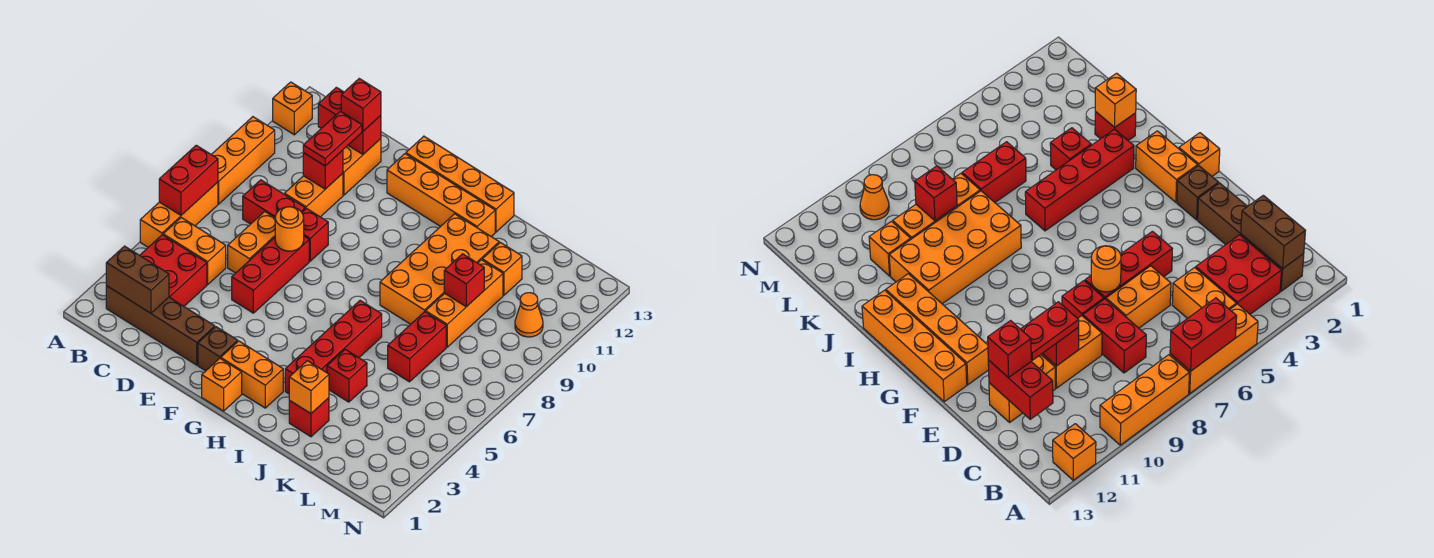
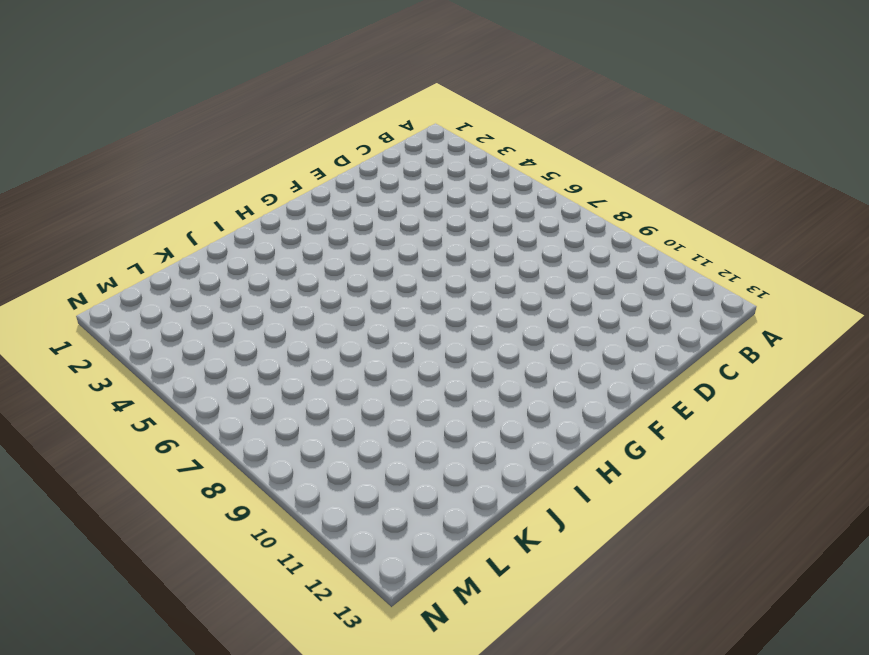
none -> orange 1x3 brick [140,182,218,247]
none -> orange 1x3 brick [211,117,275,204]
none -> orange 1x1 brick [273,82,312,135]
none -> brown 1x4 brick [106,286,215,365]

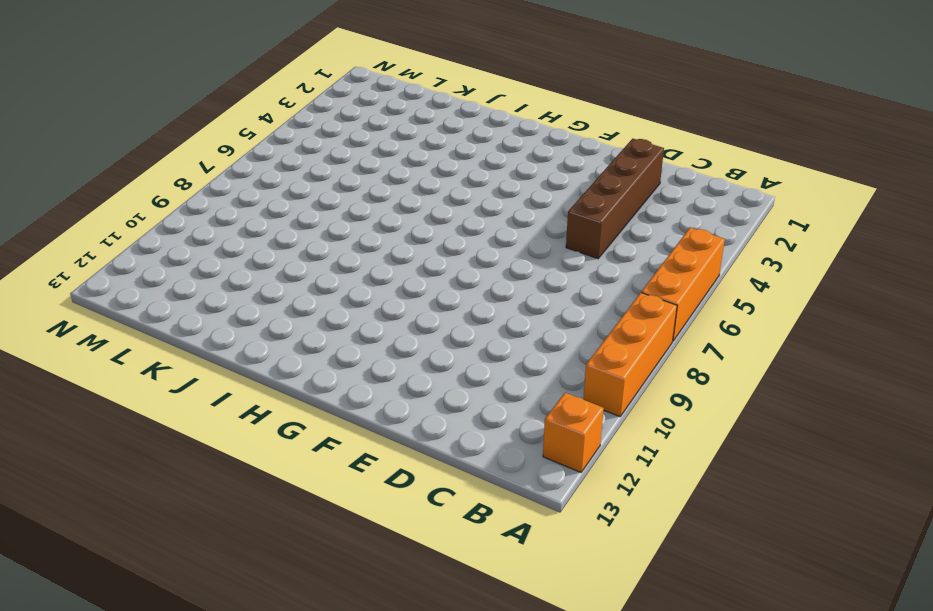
brown 1x4 brick [566,139,664,259] -> brown 1x4 brick turned to [106,286,215,365]
none -> red 2x2 brick [140,235,207,306]
none -> orange 1x2 brick [163,218,226,284]
none -> red 1x2 brick [243,180,305,224]
none -> orange 1x2 brick [228,212,275,273]

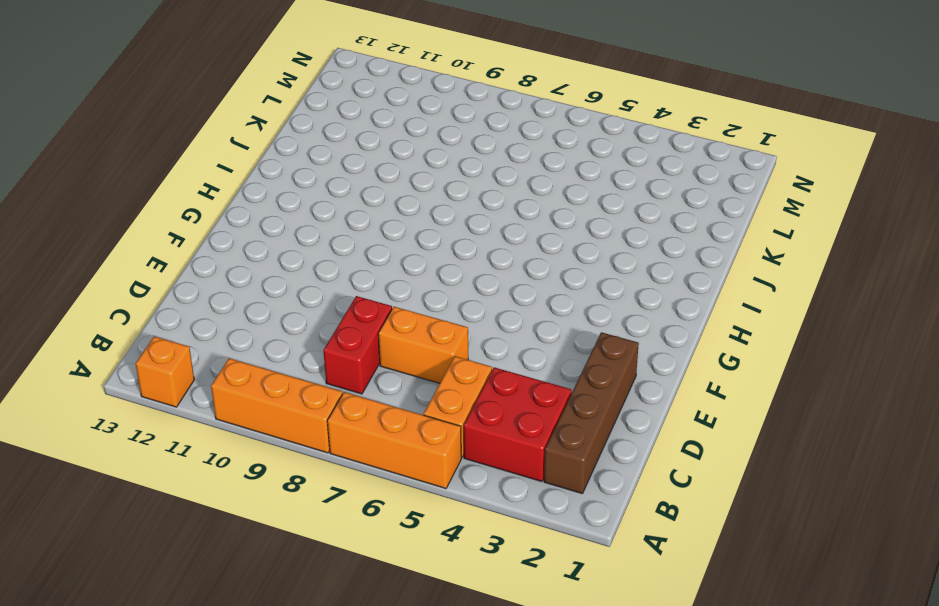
none -> orange 1x2 brick [285,173,343,217]
none -> orange 1x2 brick [343,139,381,195]
none -> red 1x3 brick [232,236,309,313]
none -> red 1x1 brick [302,208,328,261]

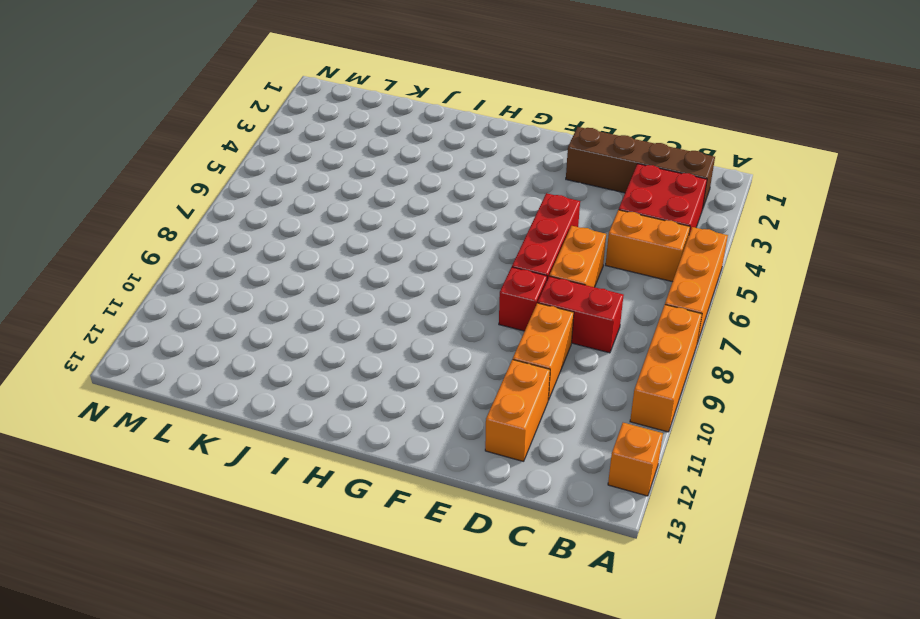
none -> brown 1x1 brick [198,327,238,371]
none -> orange 1x4 brick [387,154,495,236]
none -> orange 1x4 brick [406,136,514,232]
none -> orange 1x1 brick [202,358,242,411]

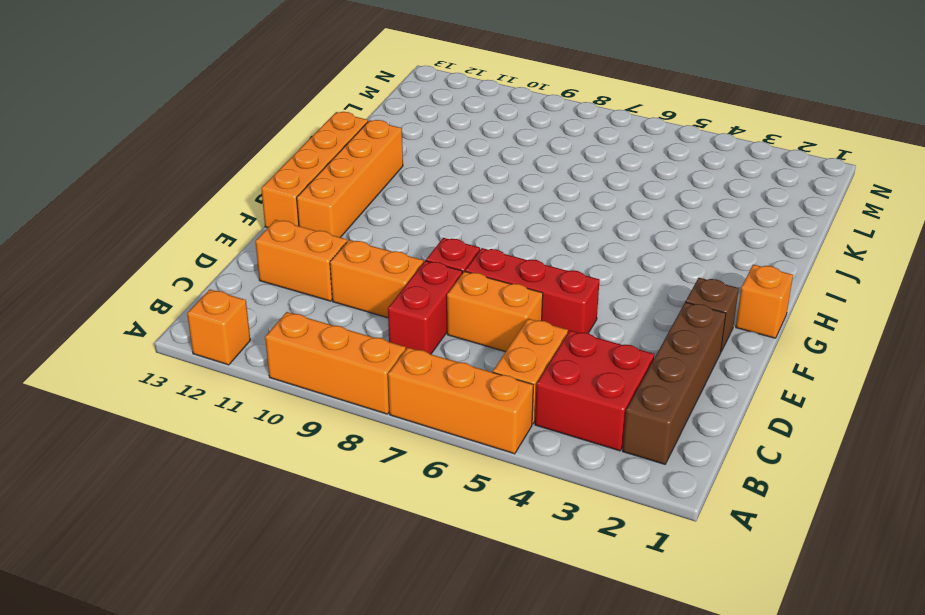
none -> orange 1x2 brick [221,341,283,408]
none -> red 1x4 brick [285,301,382,394]
none -> orange 2x4 brick [380,214,499,324]
none -> red 1x1 brick [289,398,329,437]

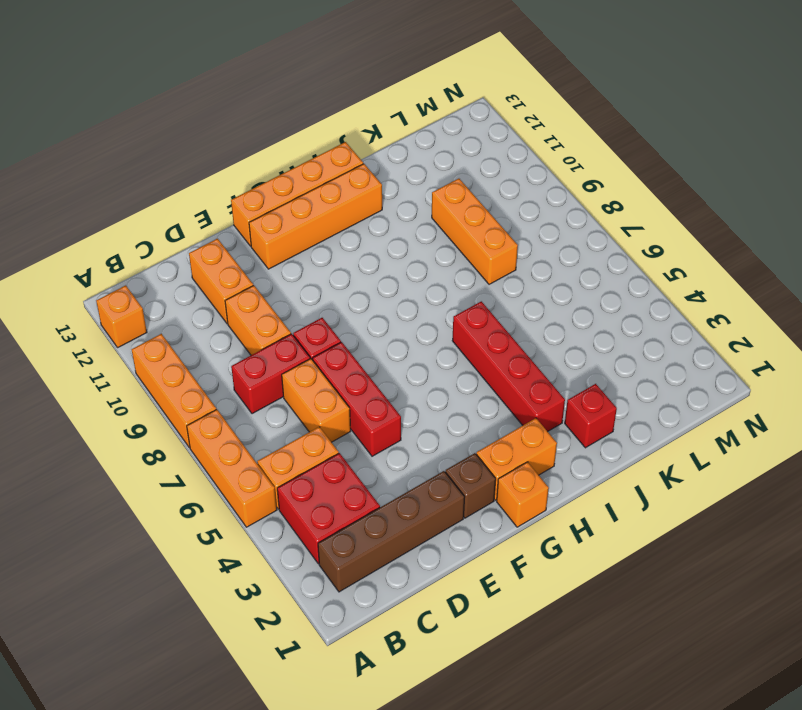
none -> orange 2x4 brick [380,214,499,324]
none -> red 1x1 brick [327,349,367,402]
none -> red 1x2 brick [388,312,446,382]
none -> orange 1x1 brick [482,242,522,295]

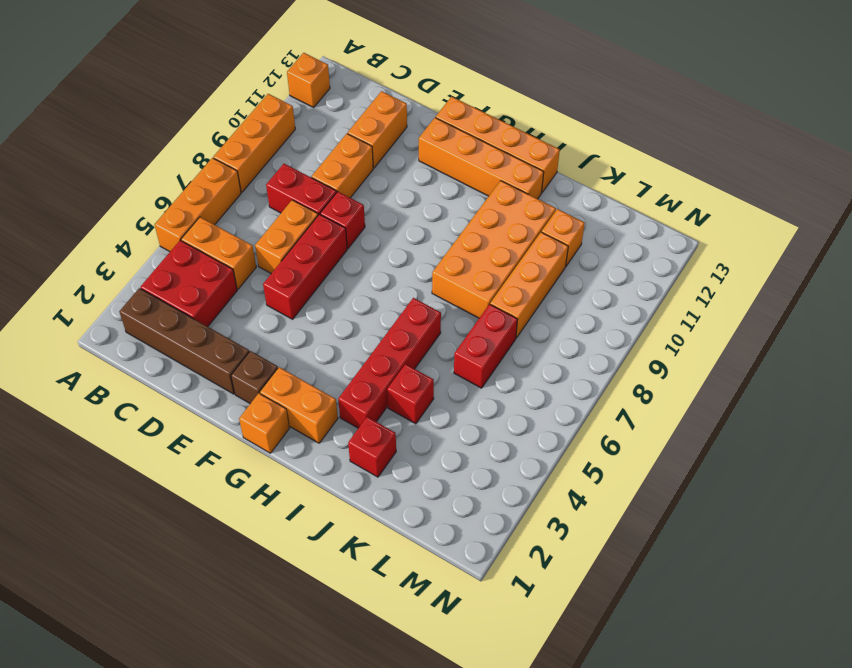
none -> orange 1x1 cone [515,293,543,337]
none -> red 1x2 brick [159,145,218,215]
none -> brown 1x2 brick [106,246,169,313]
none -> red 1x2 brick [318,87,381,154]

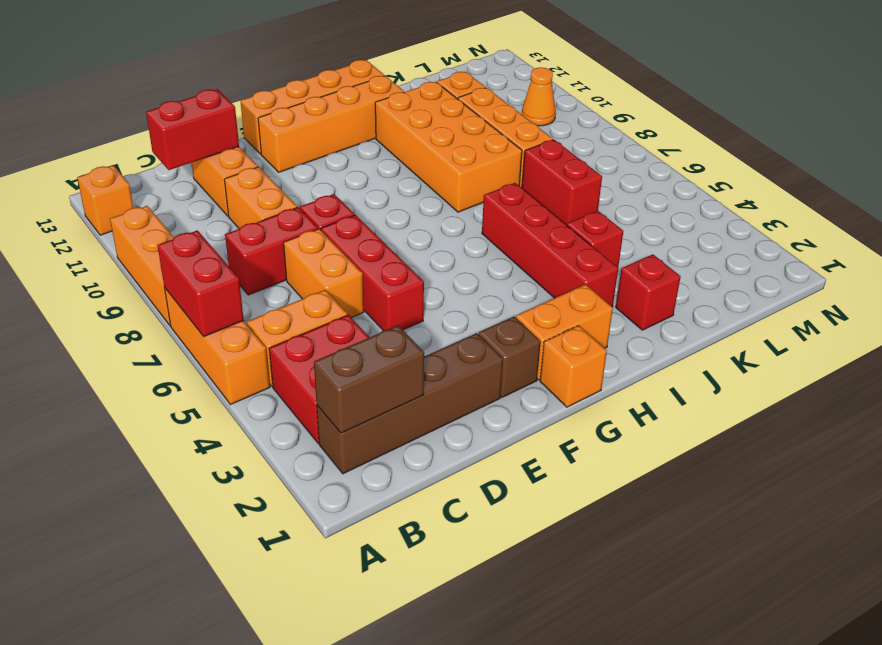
none -> red 1x1 brick [303,150,343,189]
none -> orange 1x1 round brick [275,207,304,251]
none -> orange 1x1 brick [289,361,329,413]
none -> red 1x1 brick [444,254,484,307]

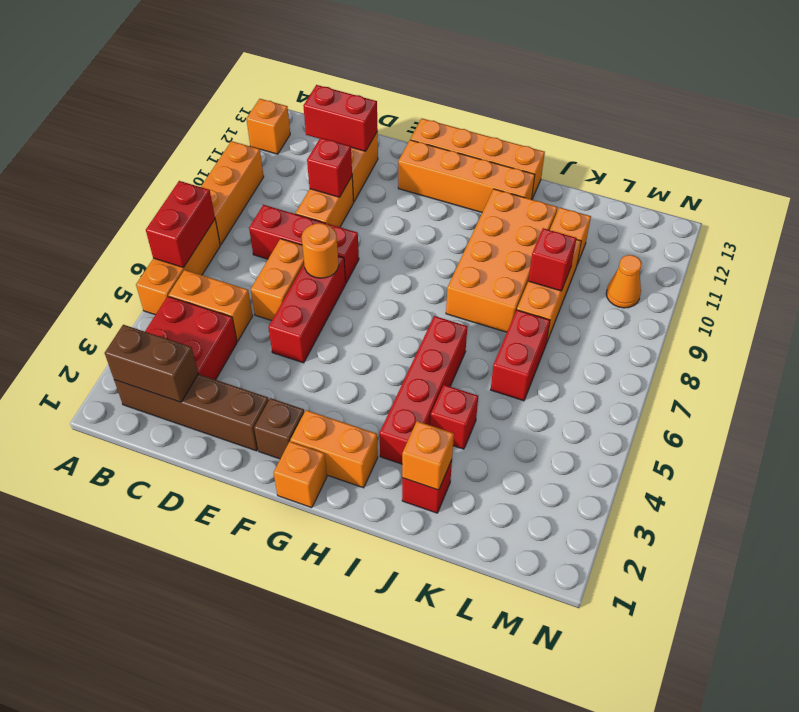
none -> red 1x2 plate [303,111,362,166]
none -> red 1x1 brick [341,79,381,131]

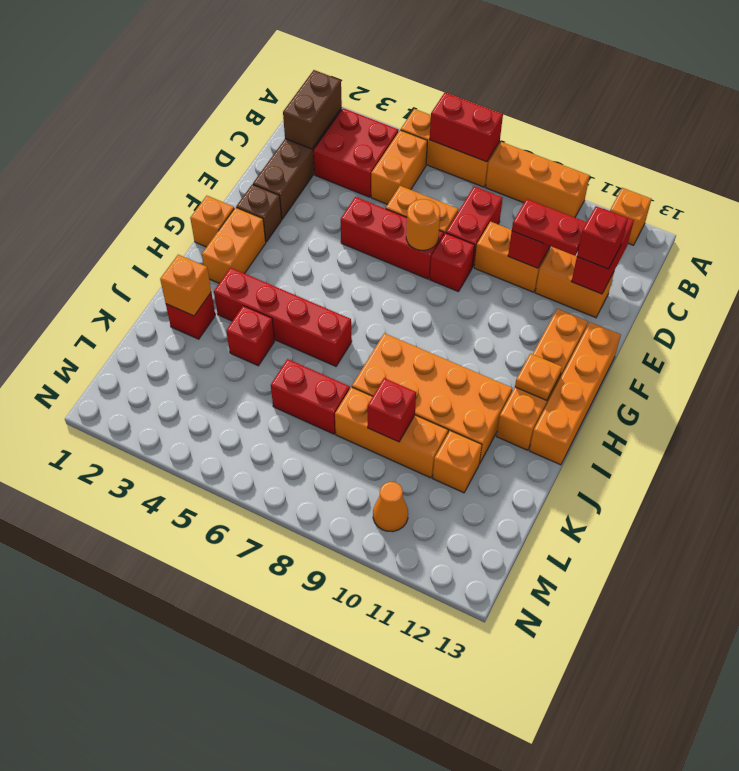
orange 1x1 plate [515,354,562,400] -> none

